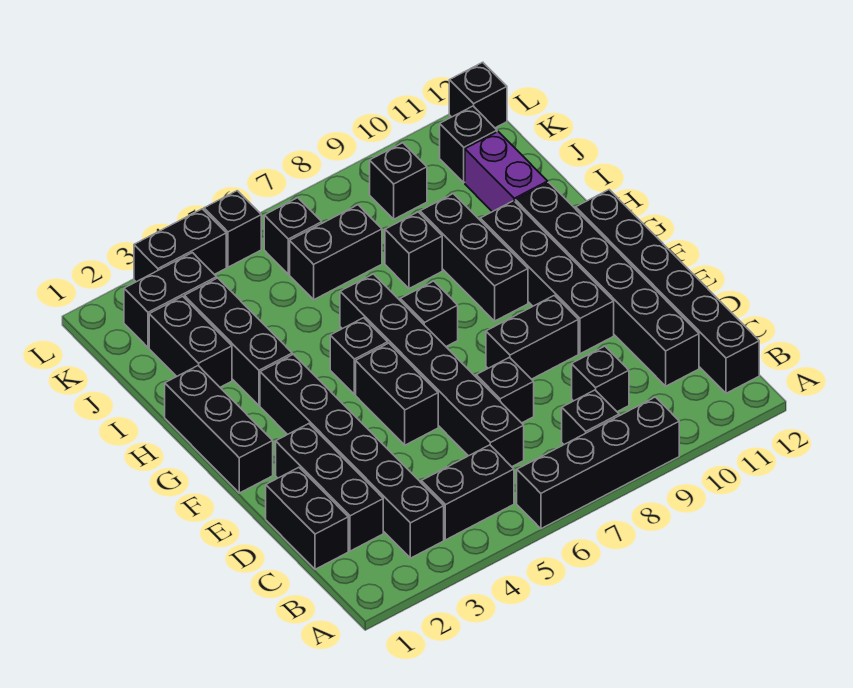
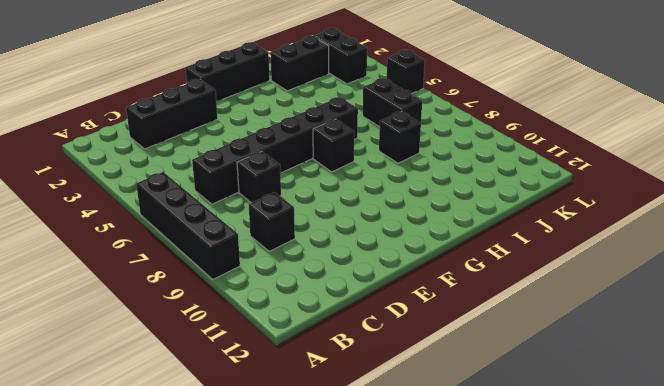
none -> black 1x6 brick [260,354,444,558]
none -> black 1x2 brick [421,445,514,540]
none -> black 1x1 brick [562,390,619,444]
none -> black 1x6 brick [576,190,759,393]

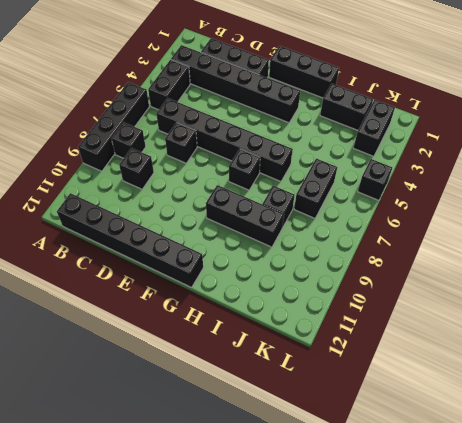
none -> black 1x2 brick [266,467,348,569]
none -> black 1x6 brick [515,182,699,386]
none -> black 1x2 brick [356,343,438,445]
none -> black 1x2 brick [486,295,578,379]

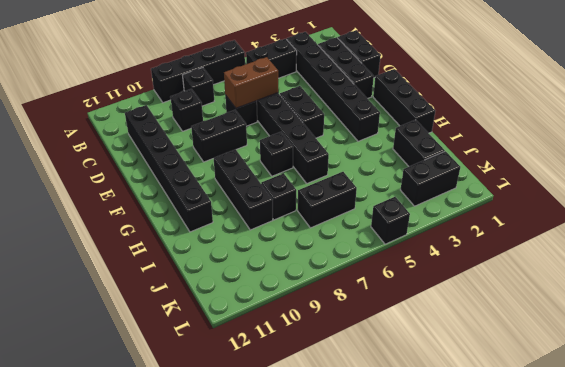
brown 1x2 brick [224,57,278,108] -> none
none -> black 1x6 brick [576,190,759,393]
none -> black 1x4 brick [480,201,614,354]
none -> black 1x1 brick [330,318,388,394]
none -> black 1x3 brick [184,278,292,405]

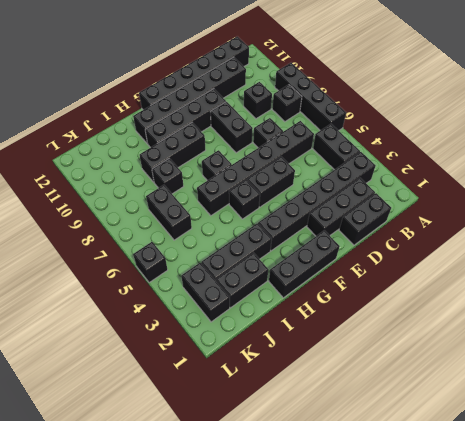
none -> purple 1x2 brick [465,132,548,212]
none -> black 1x1 brick [264,198,322,274]
none -> black 1x1 brick [370,143,427,219]
none -> black 1x1 brick [440,106,497,183]

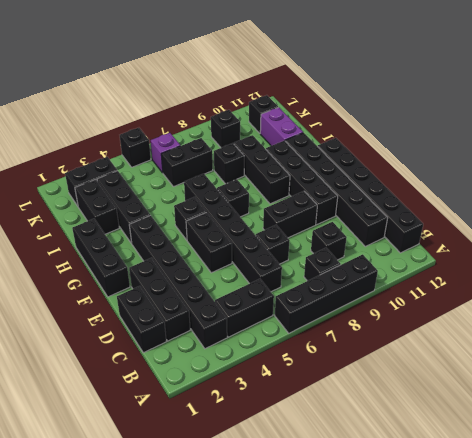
purple 1x1 brick [151,133,180,173] -> black 1x1 brick [264,198,322,274]
none -> black 1x2 brick [134,209,226,282]
none -> black 1x1 brick [449,62,507,128]

